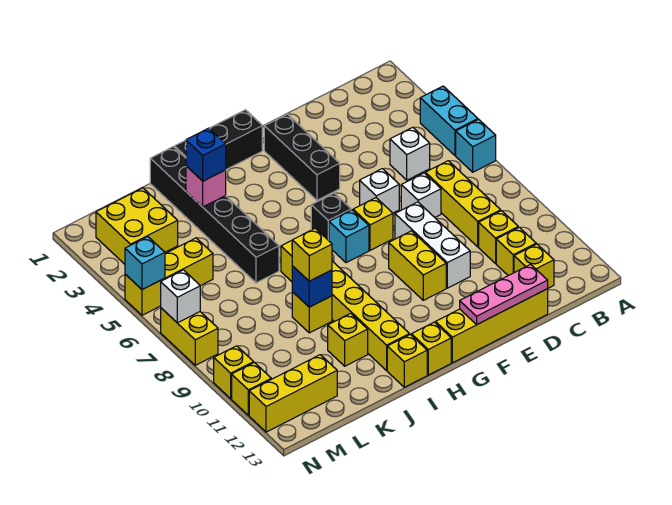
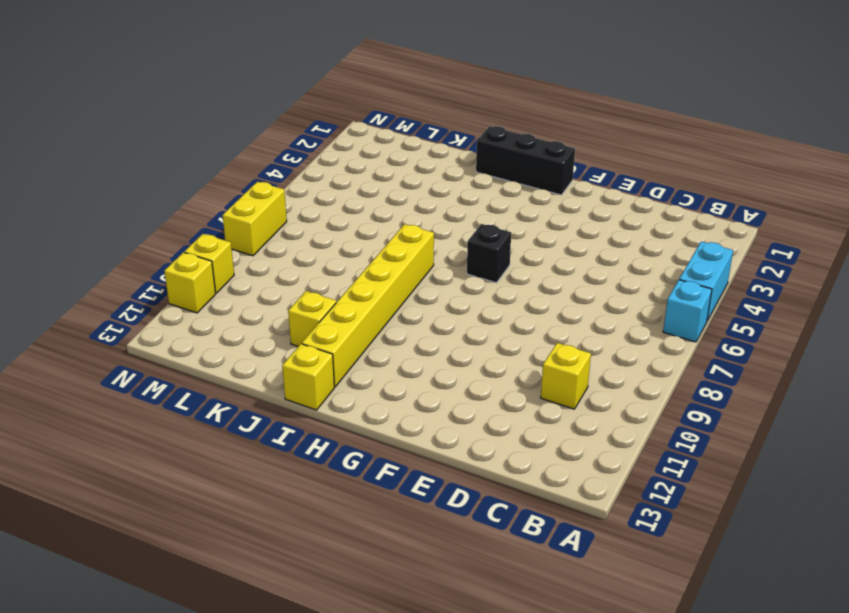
none -> white 1x1 brick [390,127,430,180]
none -> yellow 1x3 brick [425,161,501,247]
none -> yellow 1x1 brick [496,227,536,276]
none -> yellow 1x1 brick [514,244,554,288]

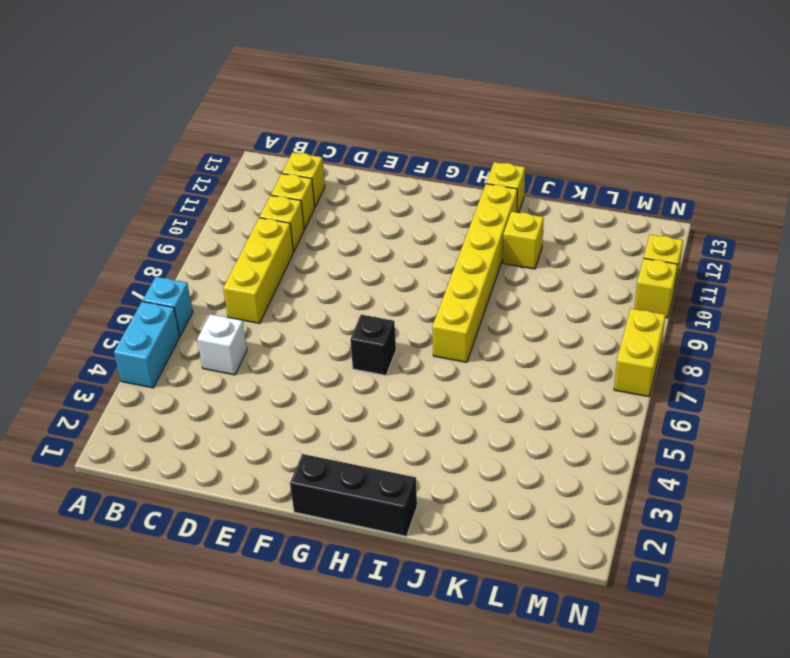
none -> white 1x1 brick [401,173,441,217]
none -> yellow 1x4 brick [436,289,548,363]
none -> white 1x1 brick [360,169,399,213]
none -> white 1x3 brick [395,202,470,288]

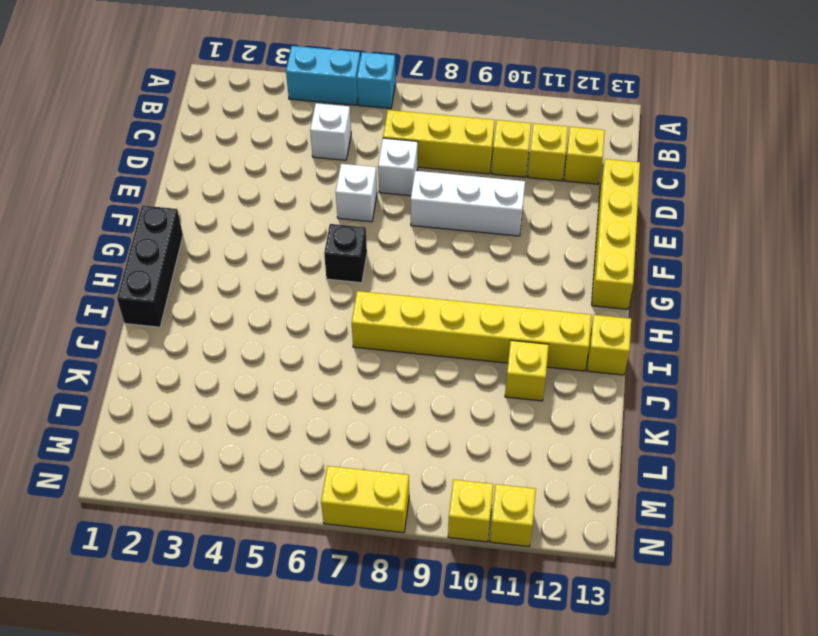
none -> black 1x3 brick [264,114,340,200]
none -> yellow 1x1 brick [353,198,393,250]
none -> yellow 1x2 brick [389,231,446,300]
none -> cyan 1x1 brick [329,210,369,263]

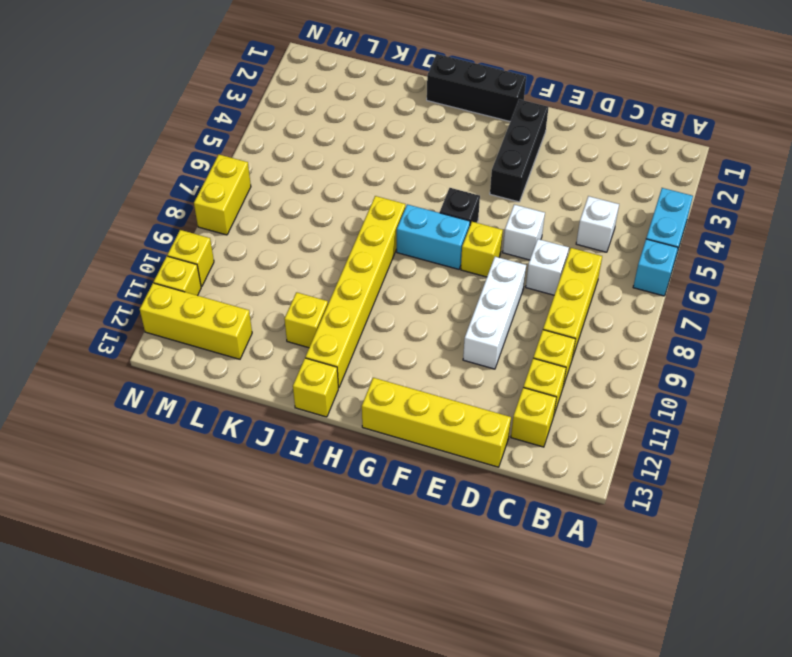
cyan 1x2 brick [397,204,470,269] -> cyan 1x1 brick [329,210,369,263]
none -> yellow 1x2 brick [389,231,446,300]
none -> yellow 1x1 brick [411,322,451,375]
none -> black 1x6 brick [150,147,279,283]
none -> yellow 1x1 brick [292,292,332,333]

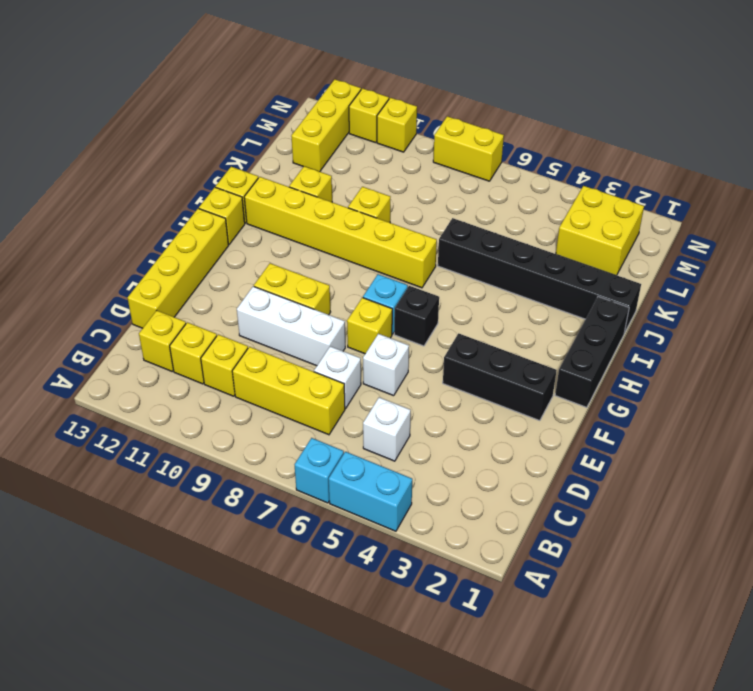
none -> yellow 1x3 brick [125,238,213,315]
none -> pink 1x3 plate [460,264,548,324]
none -> pink 1x1 brick [186,166,226,207]
none -> blue 1x1 brick [292,266,332,307]

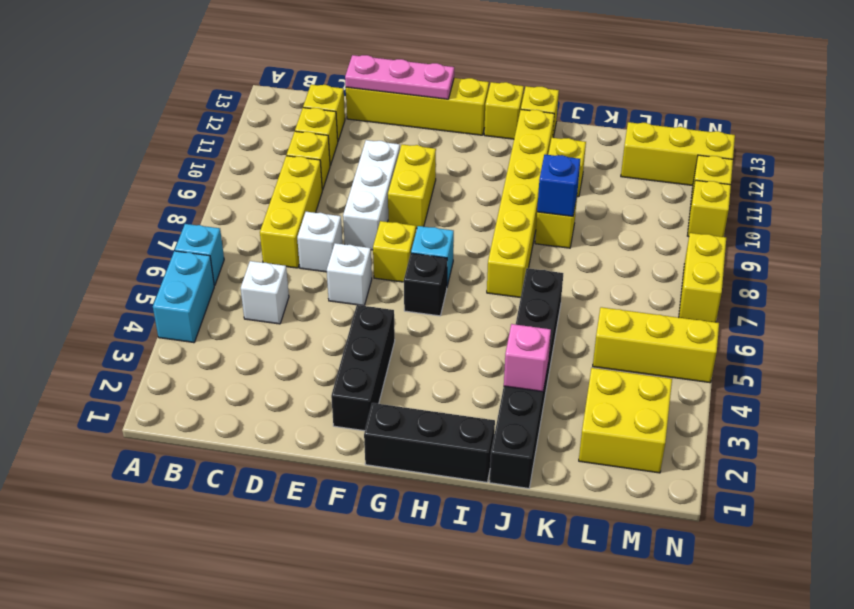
none -> cyan 1x1 brick [125,237,165,290]
none -> white 1x1 brick [161,270,200,323]
none -> blue 1x1 brick [186,128,226,181]
none -> yellow 1x1 brick [292,228,332,281]

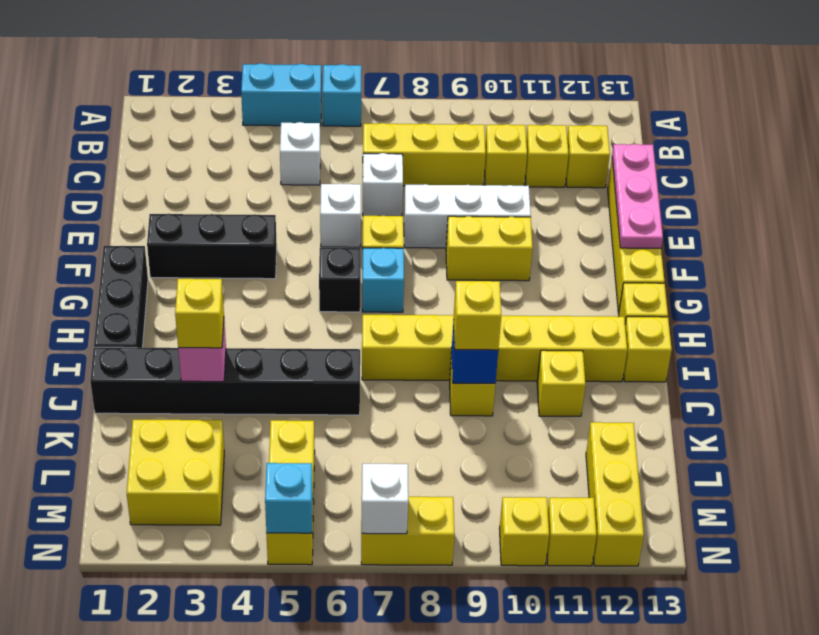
yellow 1x1 brick [175,279,224,348] -> blue 1x1 brick [186,128,226,181]

